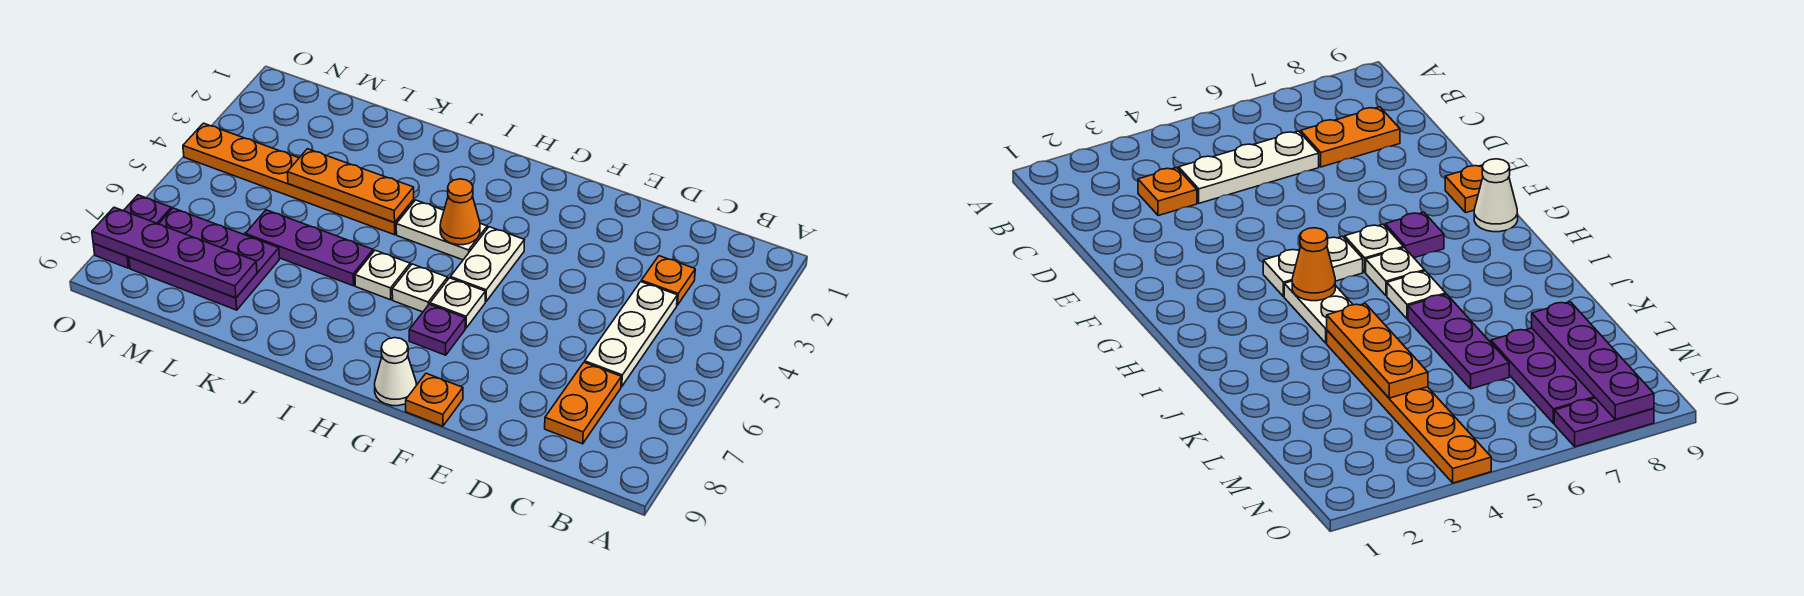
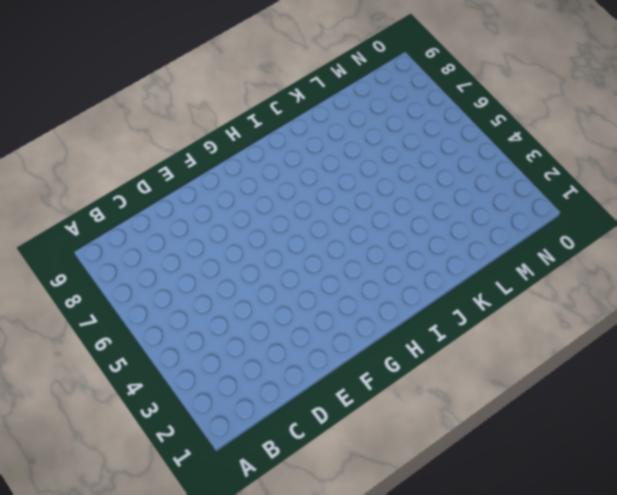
none -> orange 1x1 plate [641,256,695,305]
none -> white 1x3 plate [585,282,677,387]
none -> orange 1x2 plate [545,362,621,444]

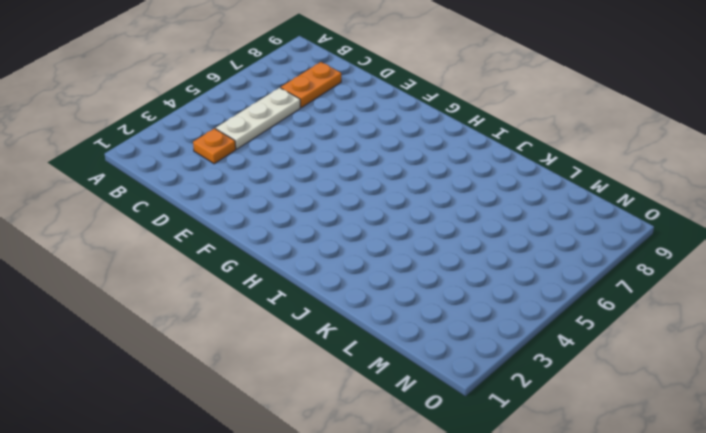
none -> orange 1x1 plate [406,373,463,426]
none -> white 1x2 plate [450,227,524,302]
none -> white 1x1 plate [430,278,485,328]

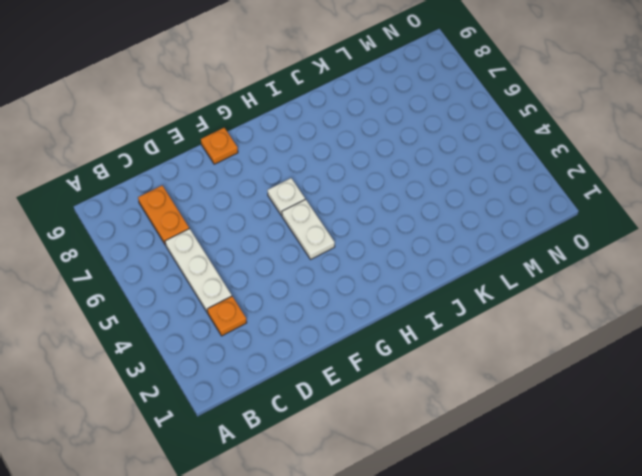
none -> purple 1x1 plate [409,304,465,355]
none -> white 1x1 cone [375,338,416,406]
none -> white 1x2 plate [396,200,487,260]

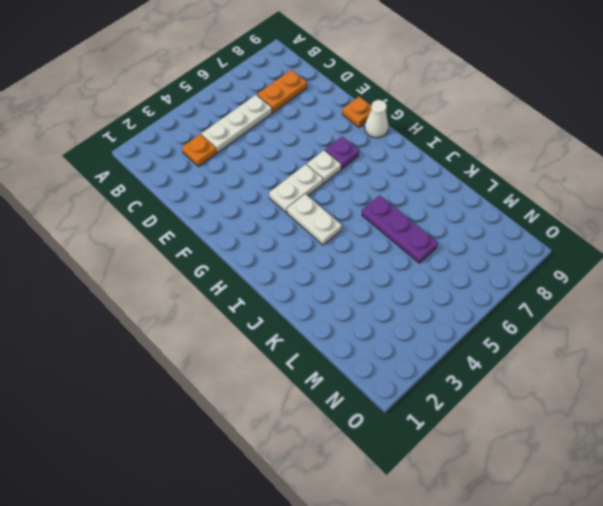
none -> white 1x1 plate [392,264,448,312]
none -> white 1x1 plate [355,250,410,300]
none -> orange 1x6 plate [183,123,414,235]

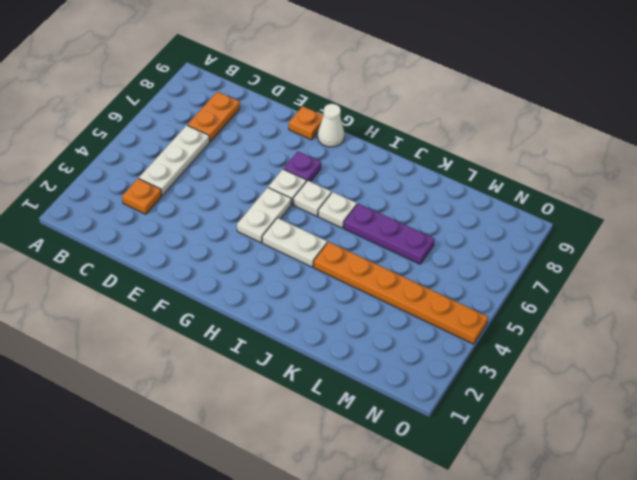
none -> purple 2x3 plate [129,208,279,310]
none -> purple 1x2 plate [93,195,172,268]
none -> orange 1x1 cone [440,179,480,245]

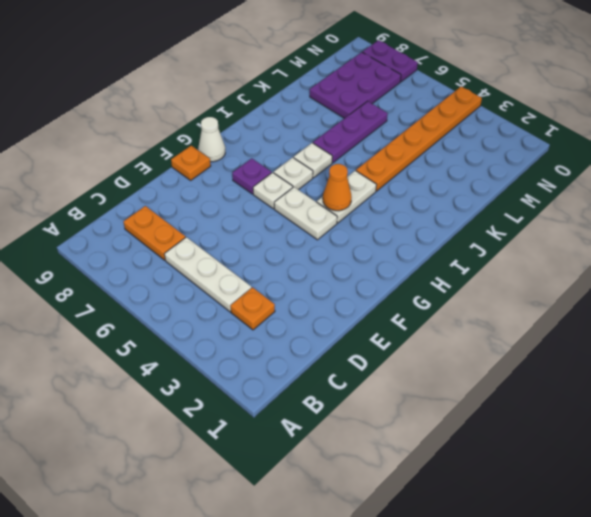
none -> orange 1x3 plate [287,149,414,222]
none -> purple 1x4 plate [92,207,257,298]

